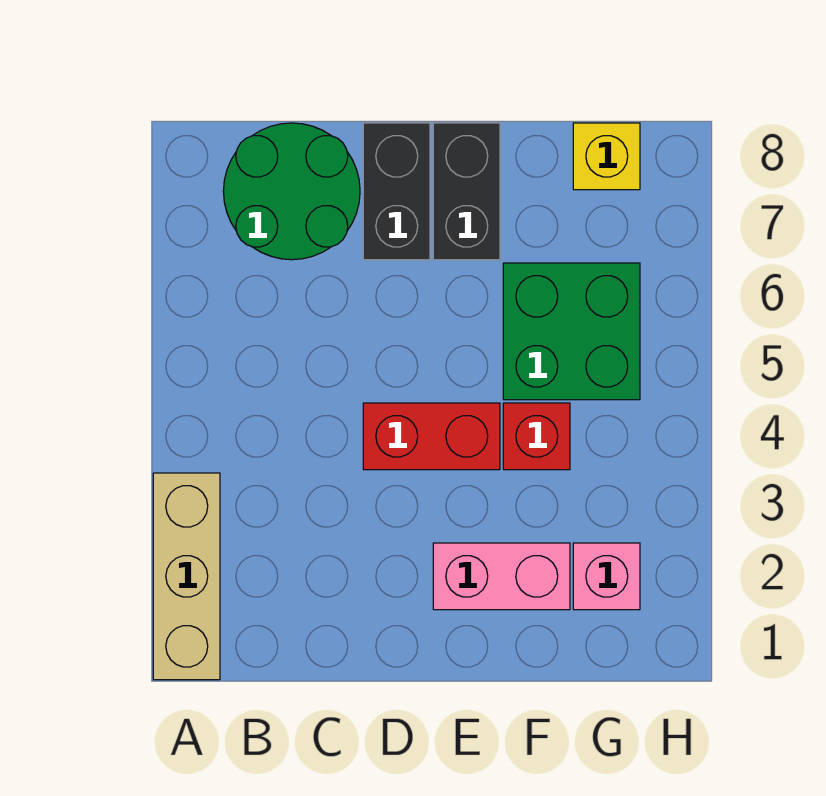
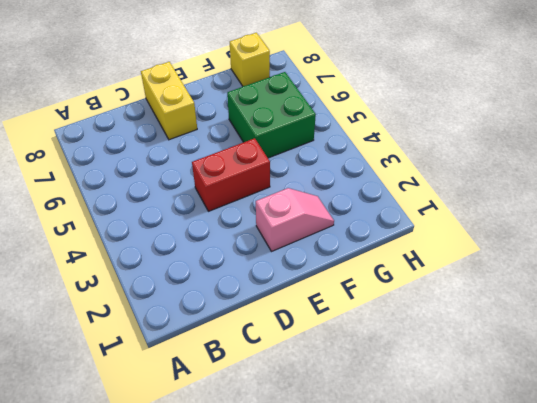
yellow 1x2 brick [141,62,197,140] -> black 1x2 brick [363,123,430,260]
pink 1x2 slope [256,188,334,252] -> pink 1x2 brick [433,543,570,610]
none -> tan 1x3 brick [153,473,220,680]
none -> green 2x2 round brick [223,123,360,260]

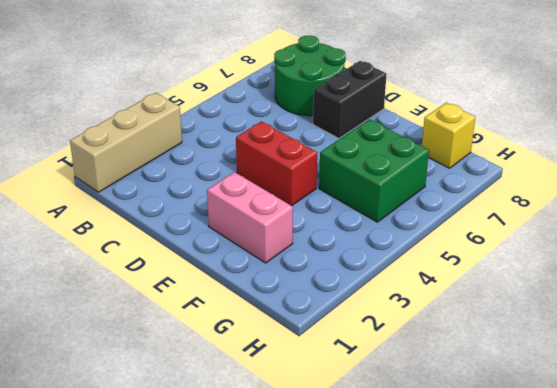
none -> black 1x2 brick [433,123,500,260]
none -> red 1x1 brick [503,403,570,470]

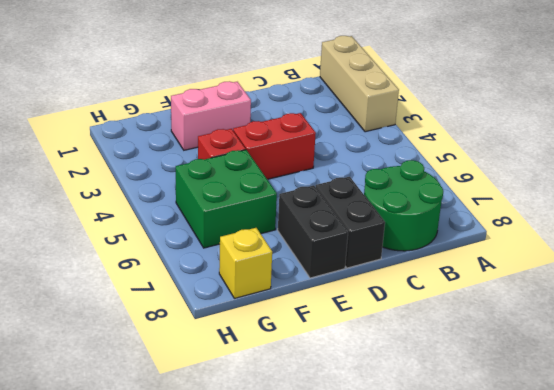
none -> pink 1x1 brick [573,543,640,610]

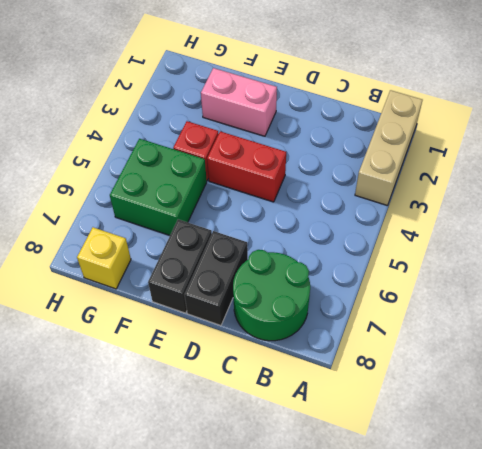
none -> pink 1x1 brick [573,543,640,610]

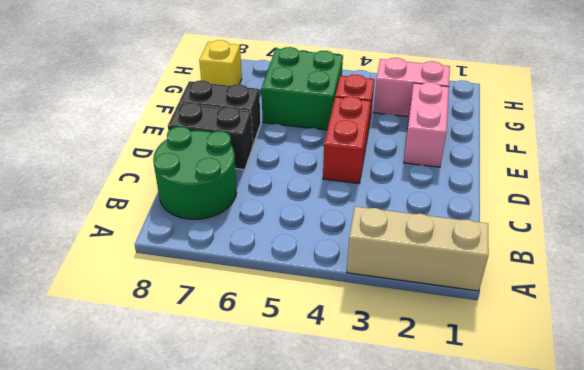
pink 1x2 brick [373,58,450,117] -> pink 1x1 brick [573,543,640,610]

